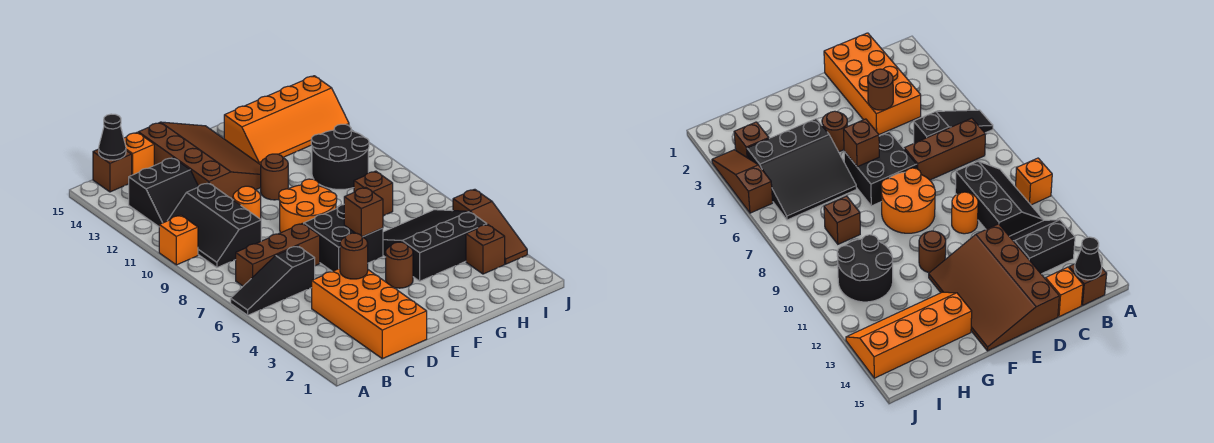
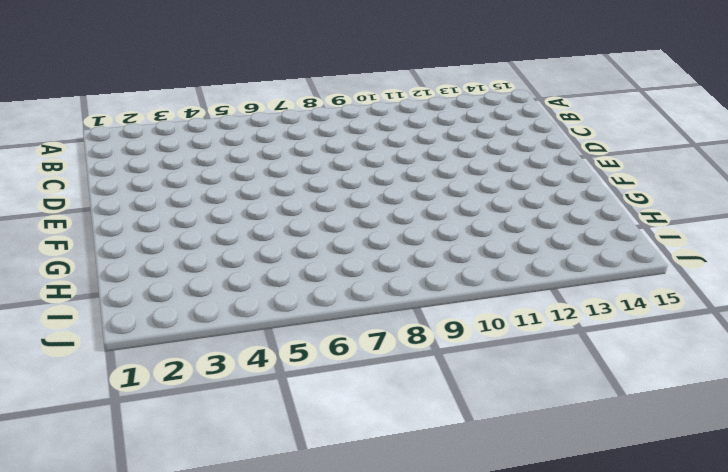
none -> black 1x3 slope [231,246,315,315]
none -> orange 1x1 brick [159,215,198,265]
none -> brown 1x3 brick [236,223,320,286]

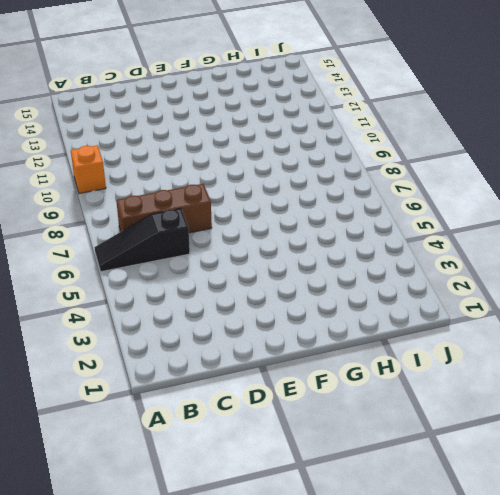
none -> black 2x3 slope [167,183,261,268]
none -> black 2x2 slope [129,158,198,226]
none -> brown 1x1 brick [93,149,132,192]

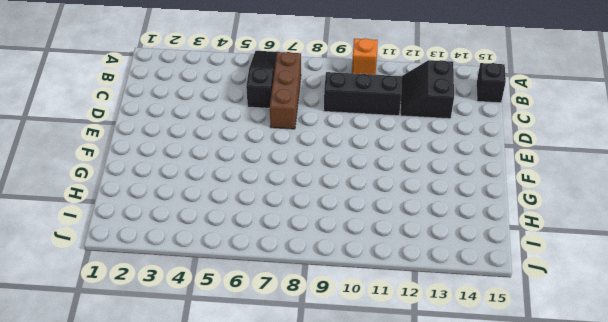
black 1x1 brick [476,63,506,103] -> brown 1x1 brick [93,149,132,192]
none -> orange 2x4 brick [312,268,427,359]
none -> orange 1x1 brick [124,132,154,175]
none -> orange 1x1 round brick [233,186,261,219]

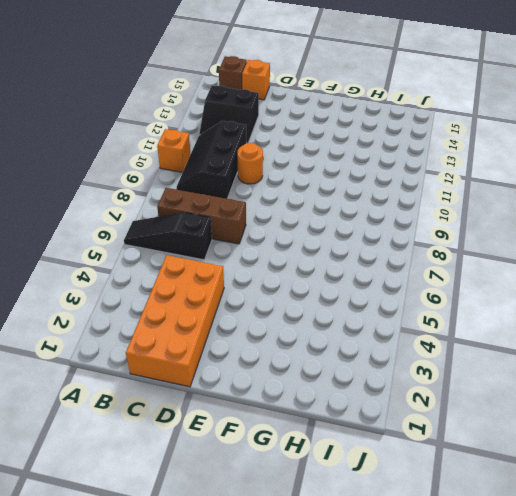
none -> brown 3x4 slope [138,122,261,200]
none -> black 2x2 brick [304,205,383,271]
none -> orange 2x2 round brick [279,179,337,233]

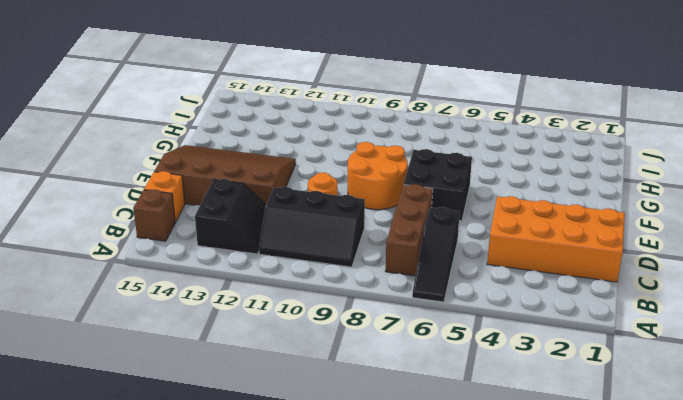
none -> orange 1x1 brick [159,215,198,265]
none -> brown 1x1 round brick [386,242,413,288]
none -> brown 1x1 round brick [261,154,288,200]

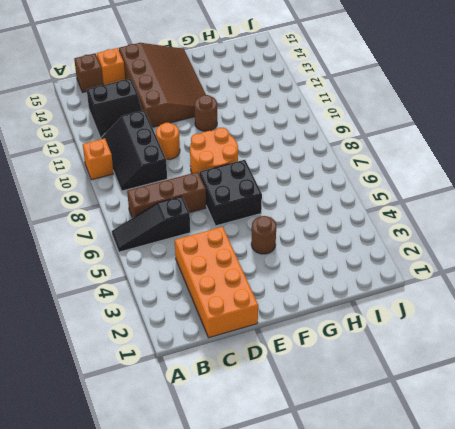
none -> black 3x3 slope [383,210,487,281]
none -> orange 2x4 slope [224,76,349,165]
none -> brown 1x1 brick [354,171,393,216]

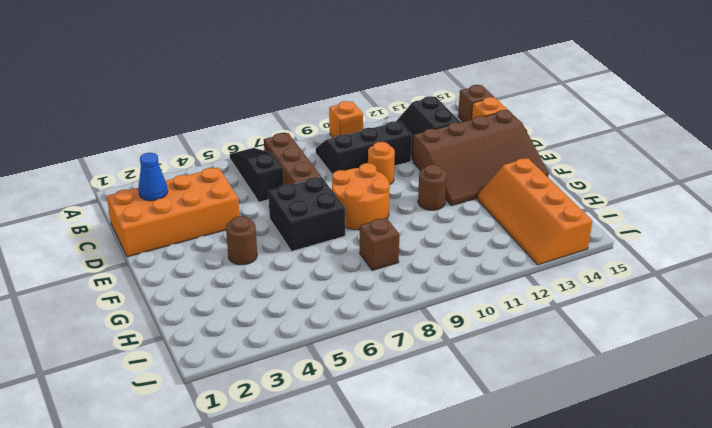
blue 1x1 cone [138,153,168,201] -> none
none -> black 3x3 slope [383,210,487,281]
none -> black 2x2 round brick [311,124,369,189]
none -> brown 1x1 brick [466,224,505,274]

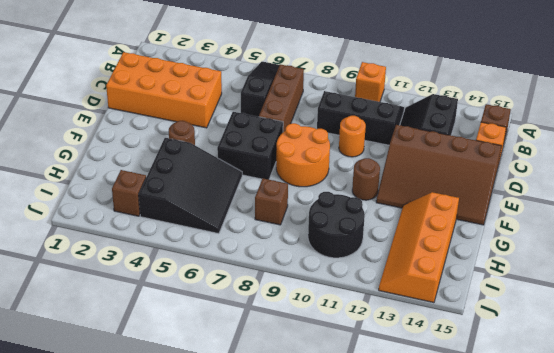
none -> brown 1x3 slope [453,189,527,264]
none -> black 1x1 cone [99,114,126,160]
none -> brown 1x1 round brick [340,233,368,279]

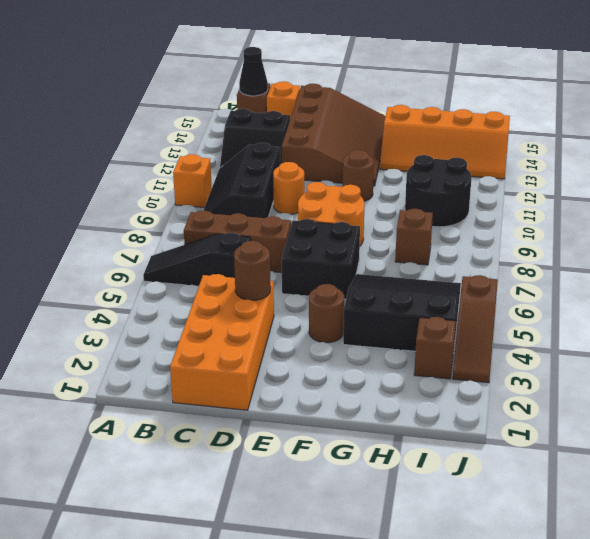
none -> brown 1x1 brick [344,187,383,237]

